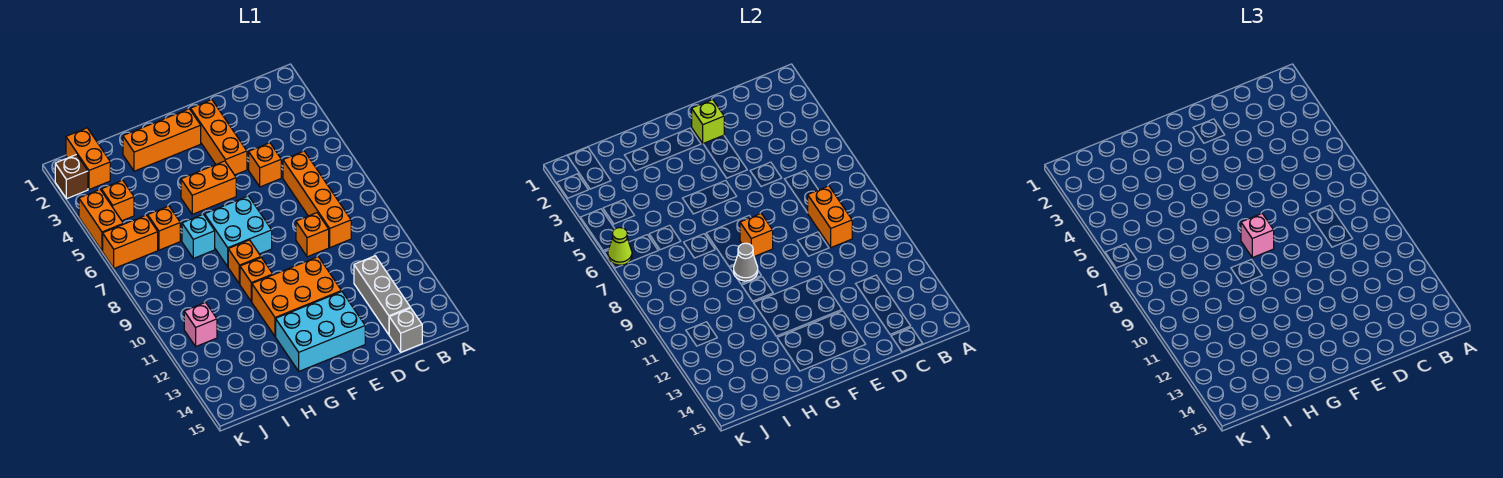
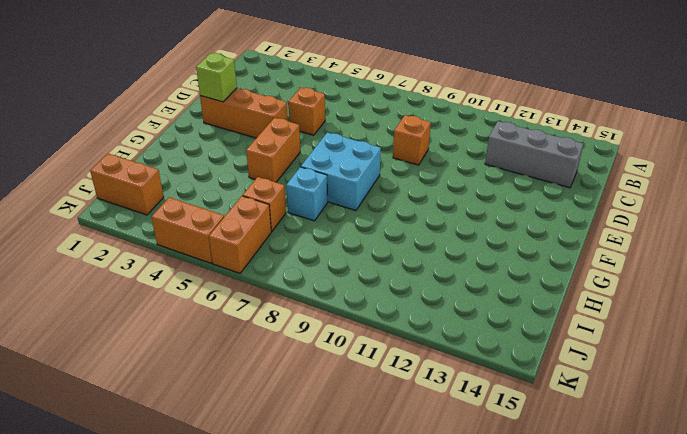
none -> orange 1x4 brick [283,151,351,247]
none -> grey 1x1 brick [389,308,422,352]
none -> orange 2x3 brick [252,257,342,337]

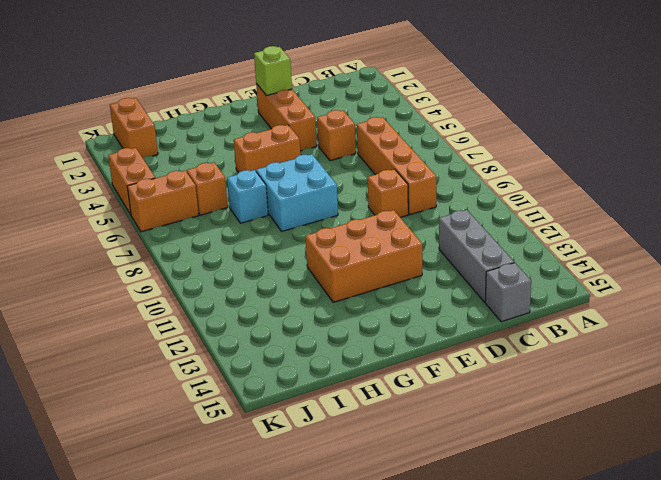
none -> cyan 2x3 brick [276,292,365,371]
none -> orange 1x3 brick [123,109,201,171]
none -> orange 1x1 brick [228,240,261,284]

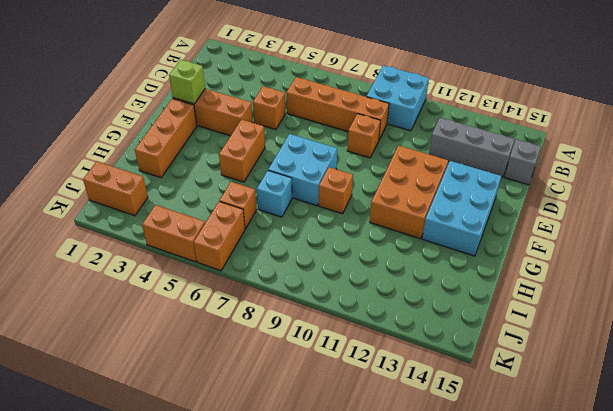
cyan 2x2 brick [367,65,429,131] -> none
none -> orange 1x1 brick [240,258,273,302]
none -> orange 1x1 brick [101,180,134,221]
none -> pink 1x1 brick [184,302,217,346]

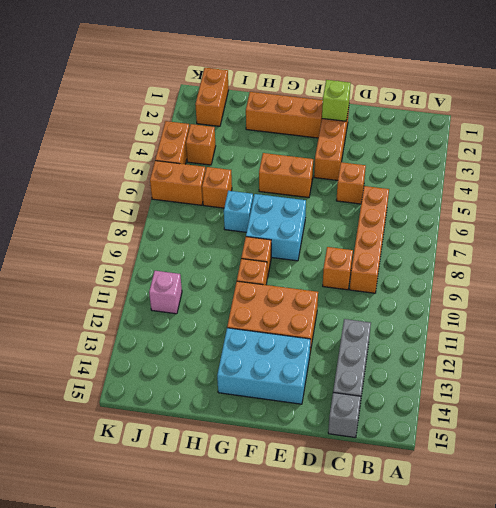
none -> brown 1x1 brick [55,155,88,199]
none -> orange 1x2 brick [808,186,852,247]
none -> orange 1x1 brick [740,214,773,256]

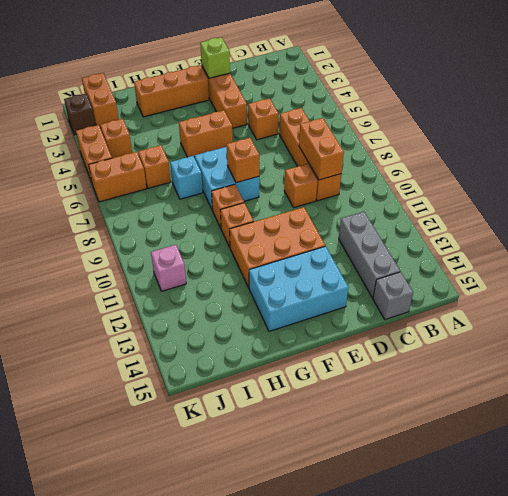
none -> grey 1x1 cone [734,243,758,281]
none -> lime 1x1 cone [608,228,632,265]
none -> pink 1x1 brick [1241,214,1274,258]

